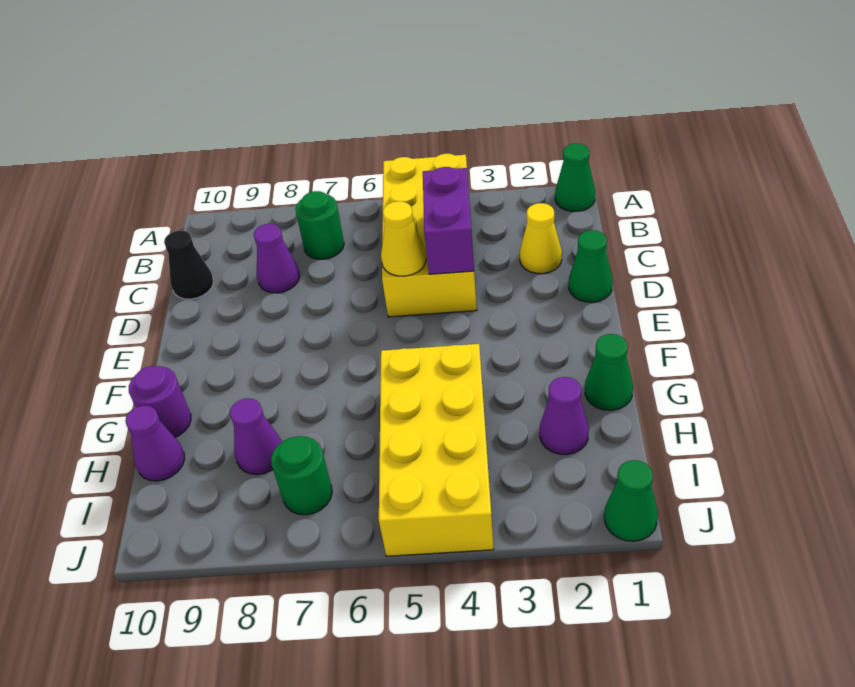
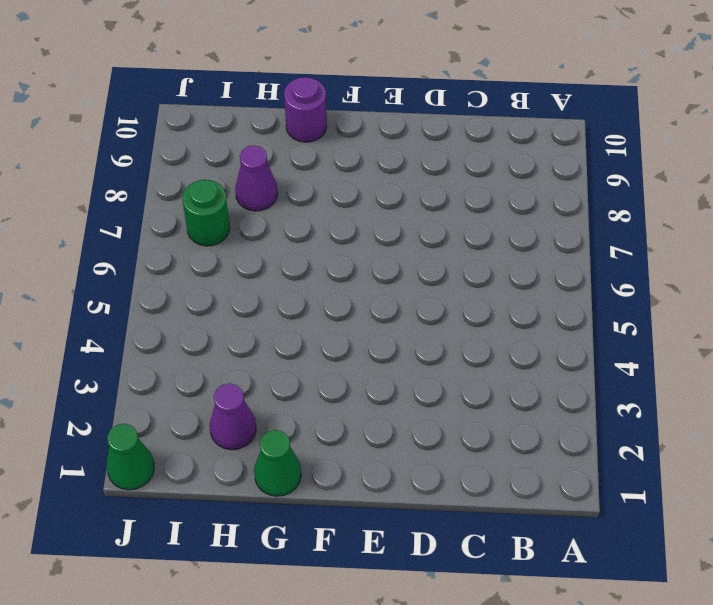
none -> green 1x1 cone [555,143,595,211]
none -> yellow 2x4 brick [382,154,477,317]
none -> green 1x1 round brick [295,191,344,259]

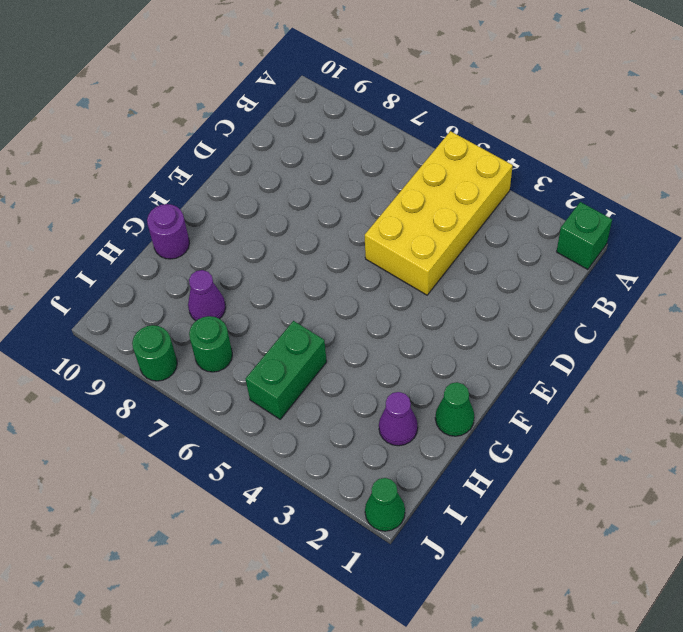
green 1x1 brick [557,202,612,270] -> green 1x1 cone [555,143,595,211]
green 1x2 brick [246,321,327,419] -> yellow 2x4 brick [379,344,494,556]
green 1x1 round brick [132,325,177,381] -> green 1x1 round brick moved to [295,191,344,259]
none -> yellow 1x1 cone [520,203,562,274]
none -> purple 1x1 cone [254,224,299,293]
none -> black 1x1 cone [164,230,213,299]

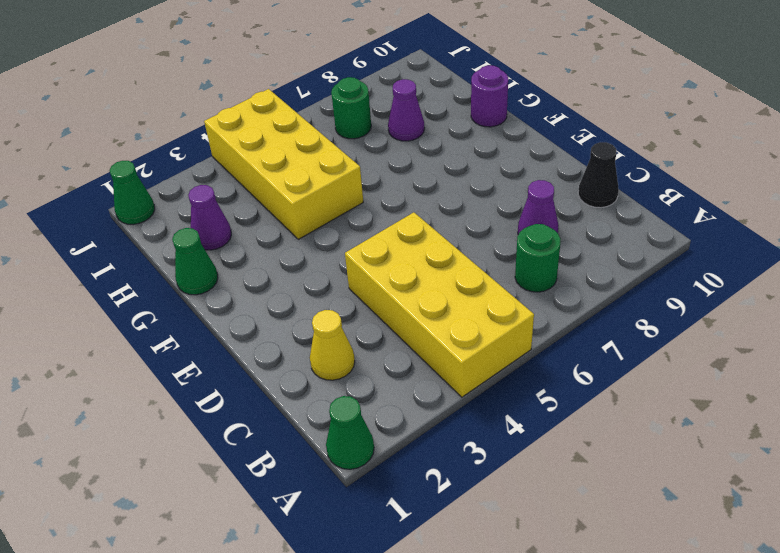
none -> green 1x1 cone [569,230,612,302]
none -> purple 1x1 cone [126,406,185,481]
none -> purple 1x2 brick [423,167,474,274]

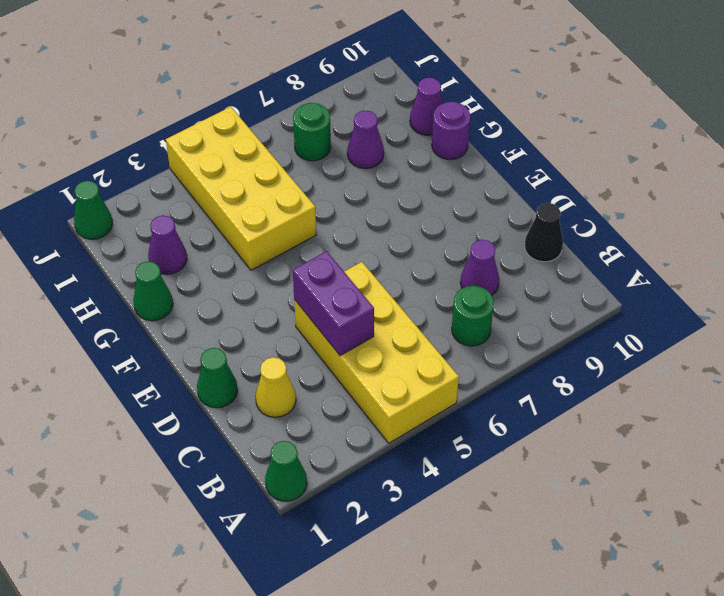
none -> yellow 1x1 cone [381,201,426,276]

